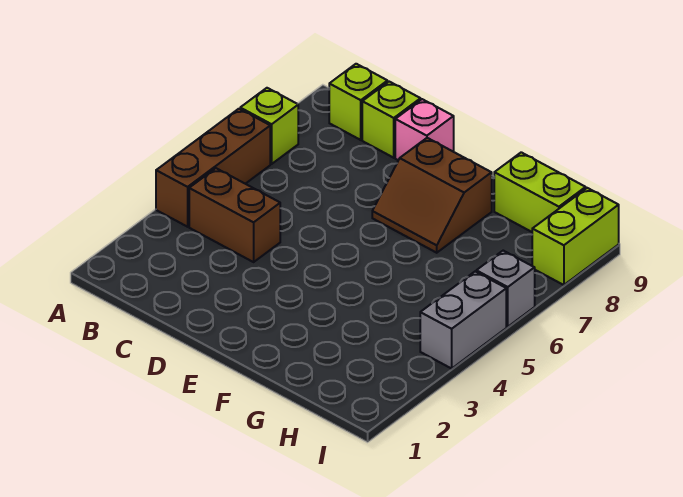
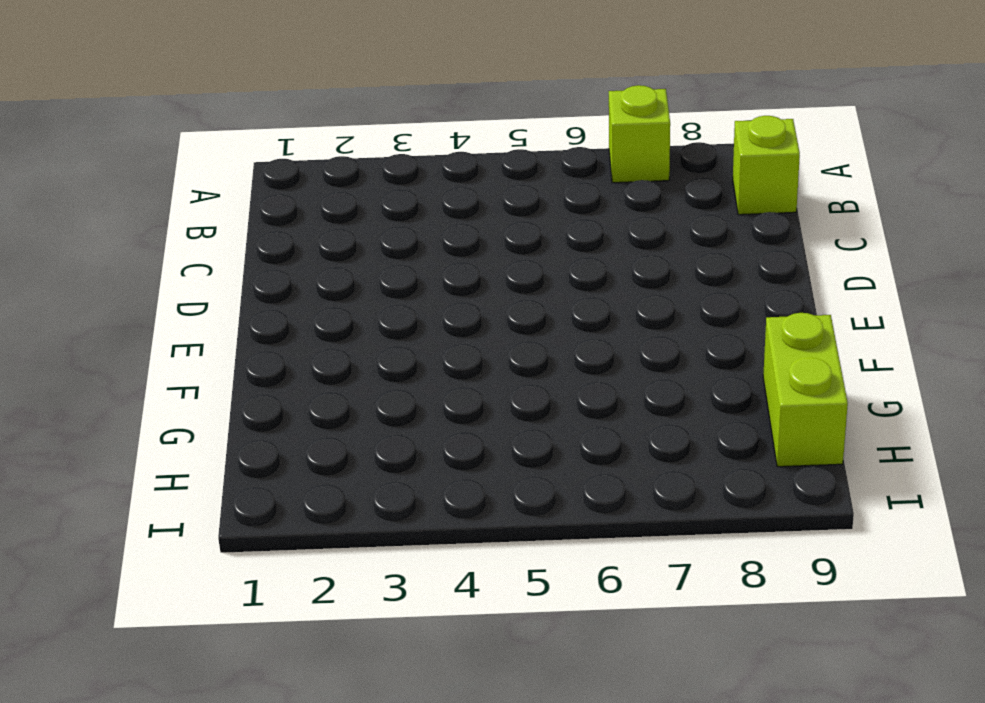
none -> brown 1x3 brick [156,109,270,227]
none -> brown 1x2 brick [189,168,280,262]

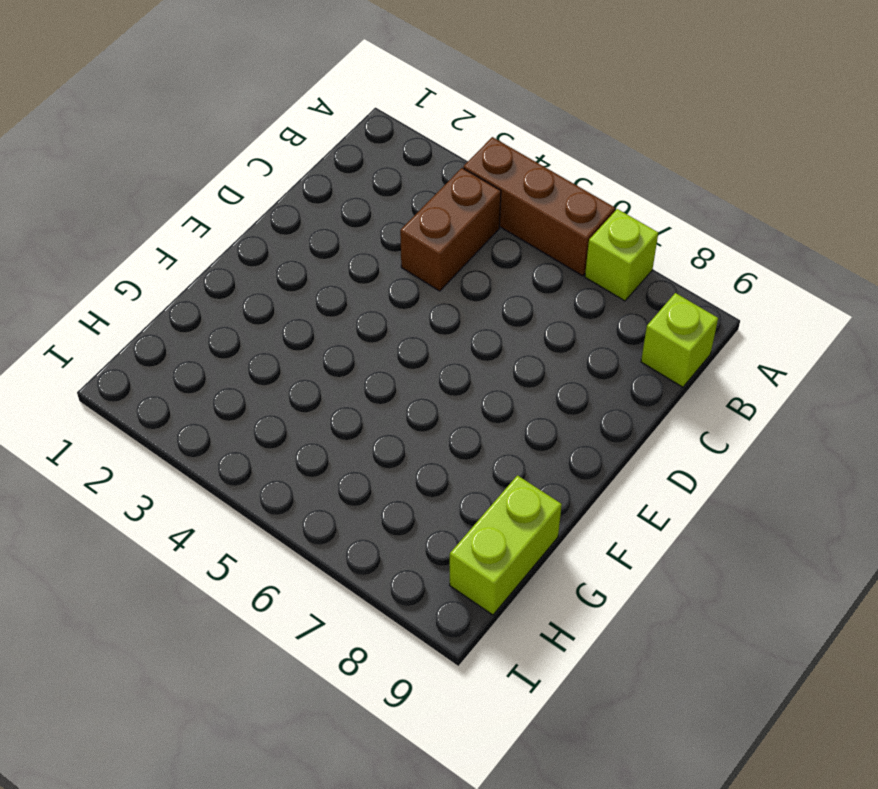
none -> lime 1x1 brick [362,82,421,158]
none -> pink 1x1 brick [395,99,454,160]

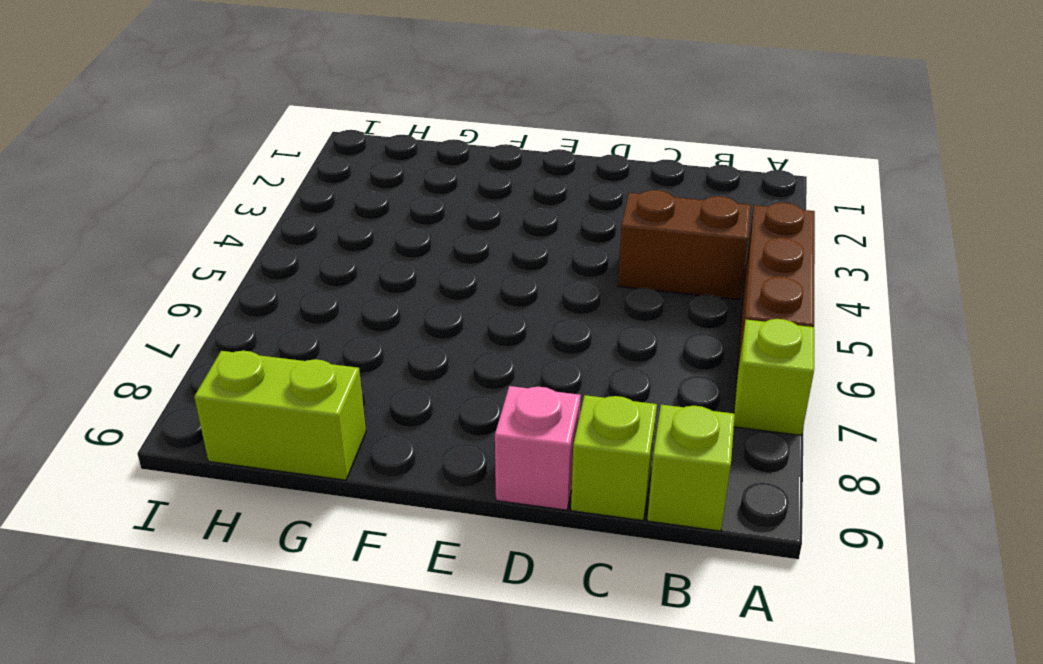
none -> brown 2x2 slope [372,138,492,253]
none -> grey 1x2 brick [420,272,506,369]

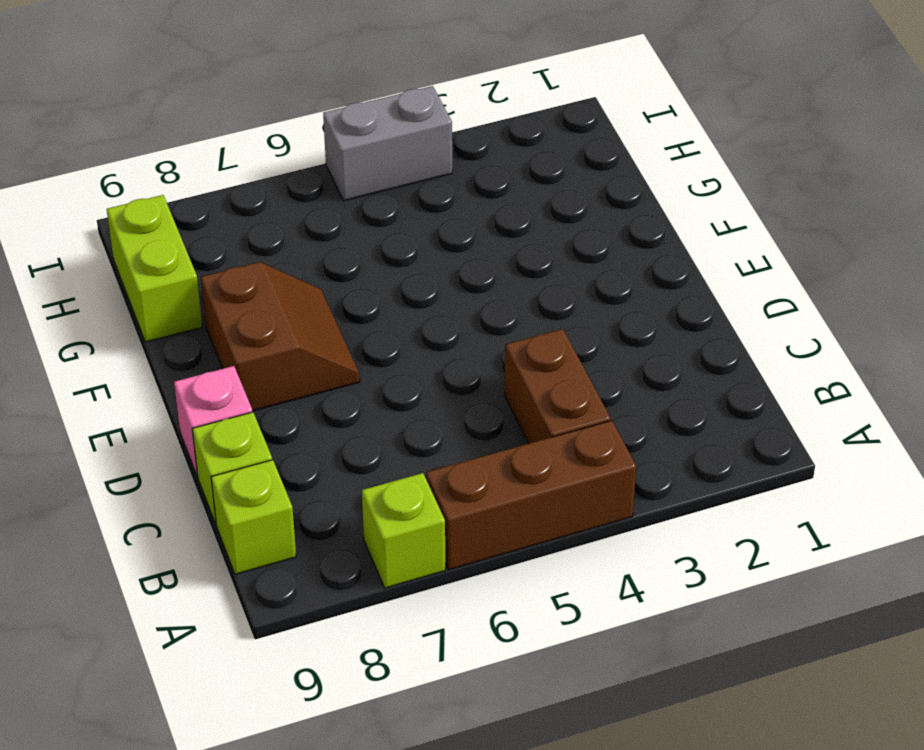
none -> grey 1x1 brick [476,251,535,327]
none -> lime 1x2 brick [532,188,619,285]

